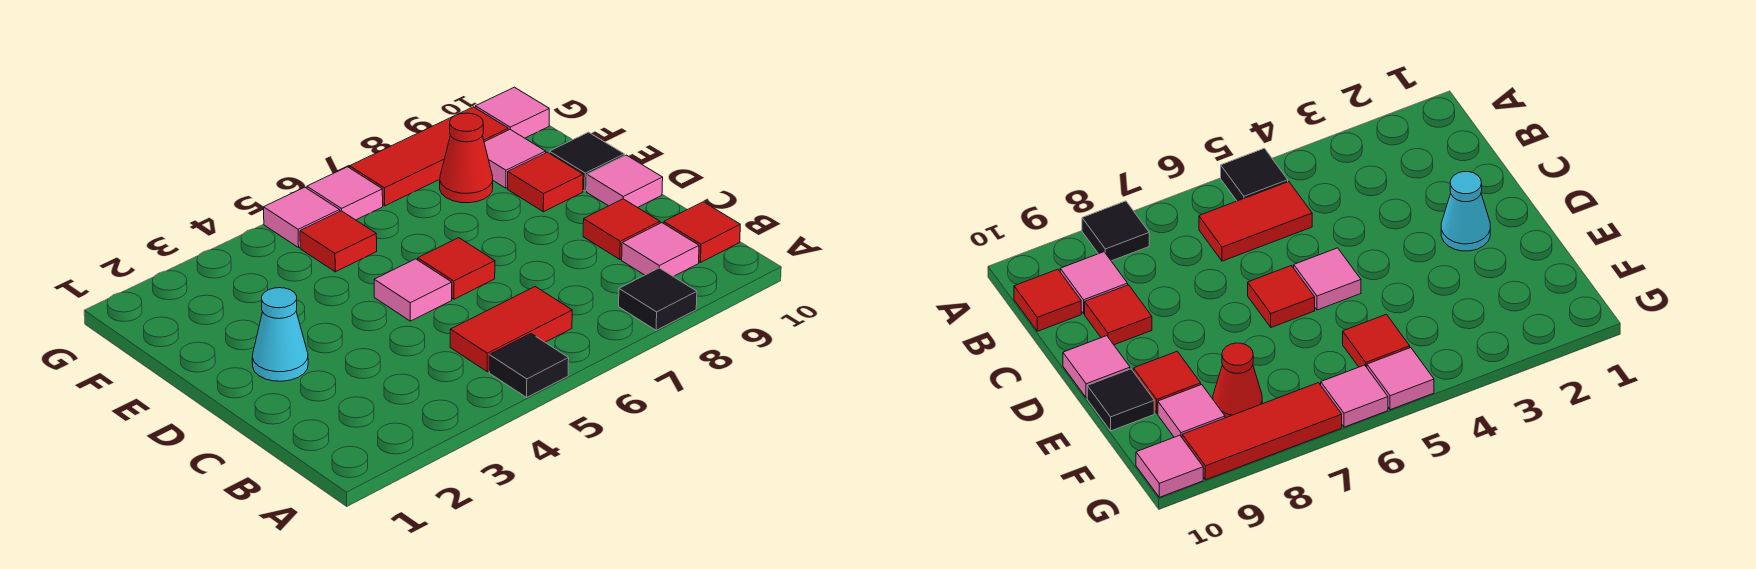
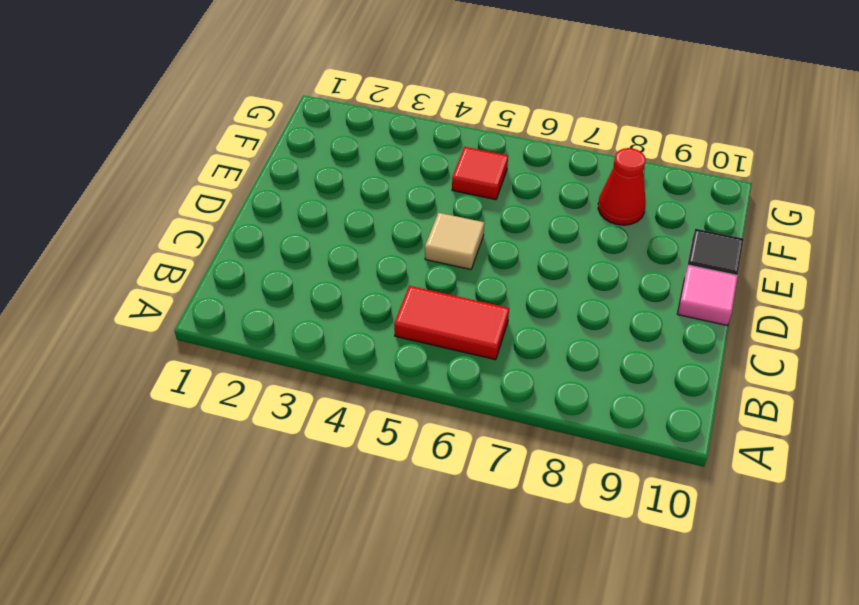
tan 1x1 tile [425,213,484,270] -> pink 1x1 tile [374,259,452,321]
none -> black 1x1 tile [489,334,569,397]
none -> black 1x1 tile [619,268,697,330]
none -> pink 1x1 tile [622,223,699,277]

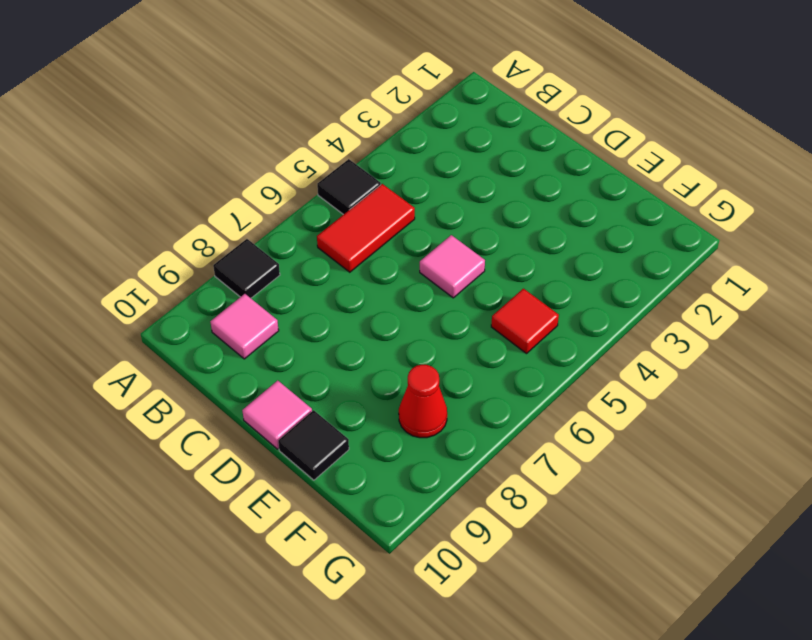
none -> red 1x1 tile [664,202,740,262]
none -> red 1x1 tile [583,199,660,259]
none -> cyan 1x1 cone [252,288,308,381]

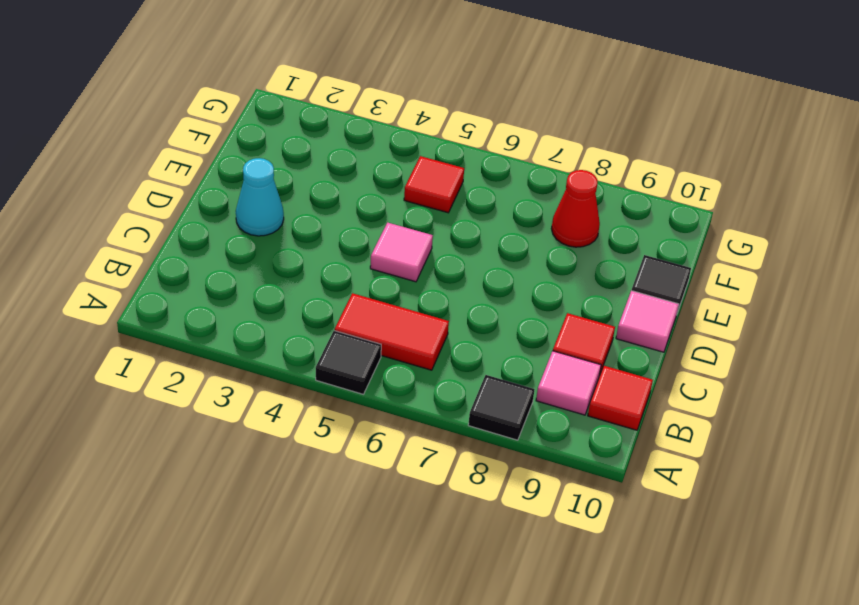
none -> red 1x1 tile [418,238,495,299]
none -> red 1x1 tile [508,152,583,212]
none -> pink 1x1 tile [484,130,546,188]

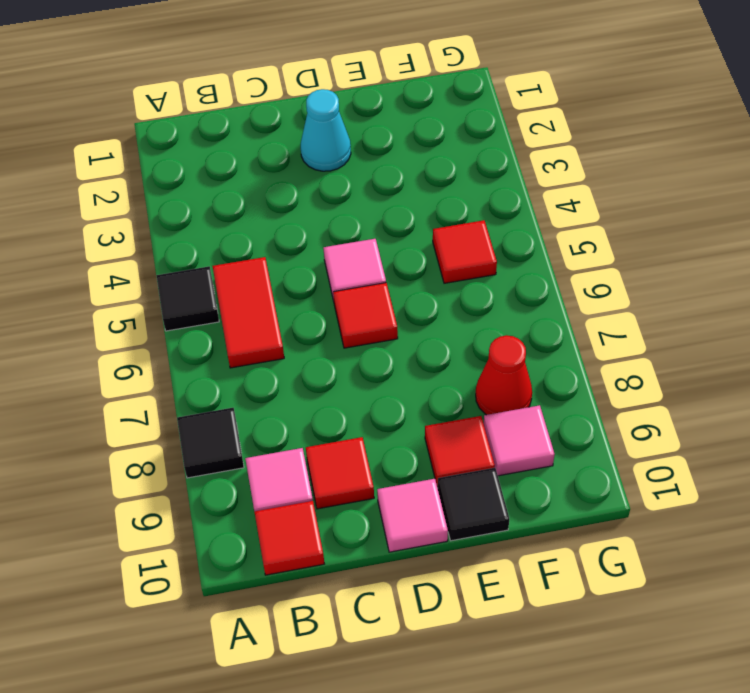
none -> pink 1x1 tile [264,187,340,248]
none -> pink 1x1 tile [307,167,383,220]
none -> red 1x3 tile [350,107,508,206]

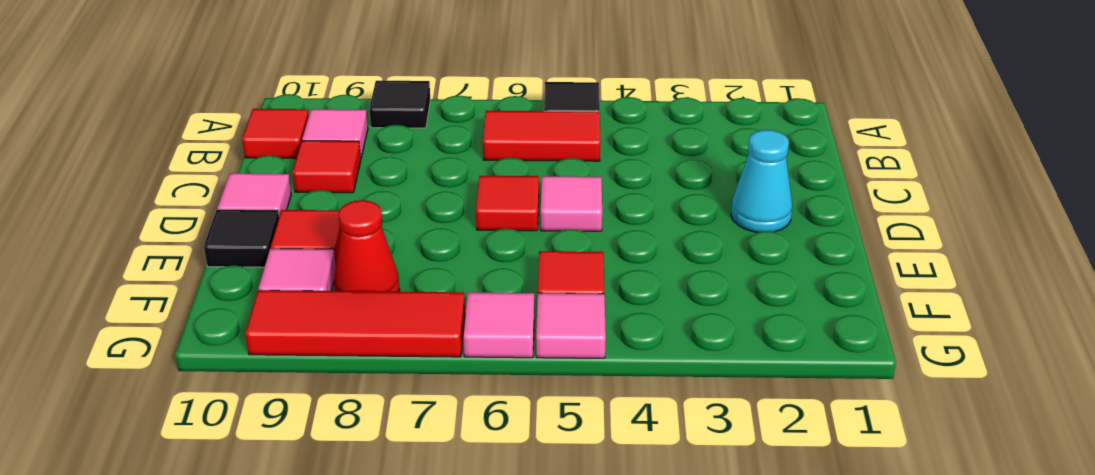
none -> pink 1x1 tile [475,87,549,138]

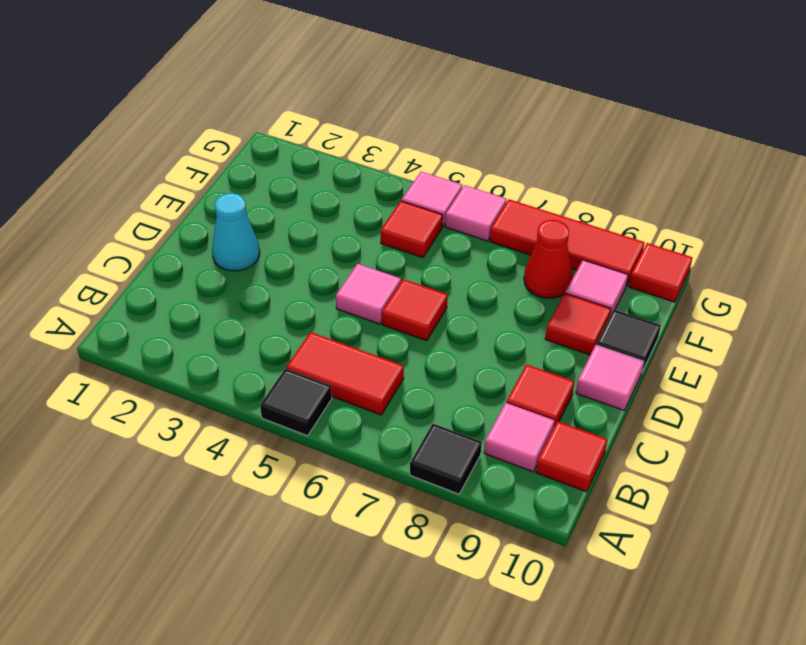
red 1x1 tile [629,243,692,302] -> pink 1x1 tile [475,87,549,138]

